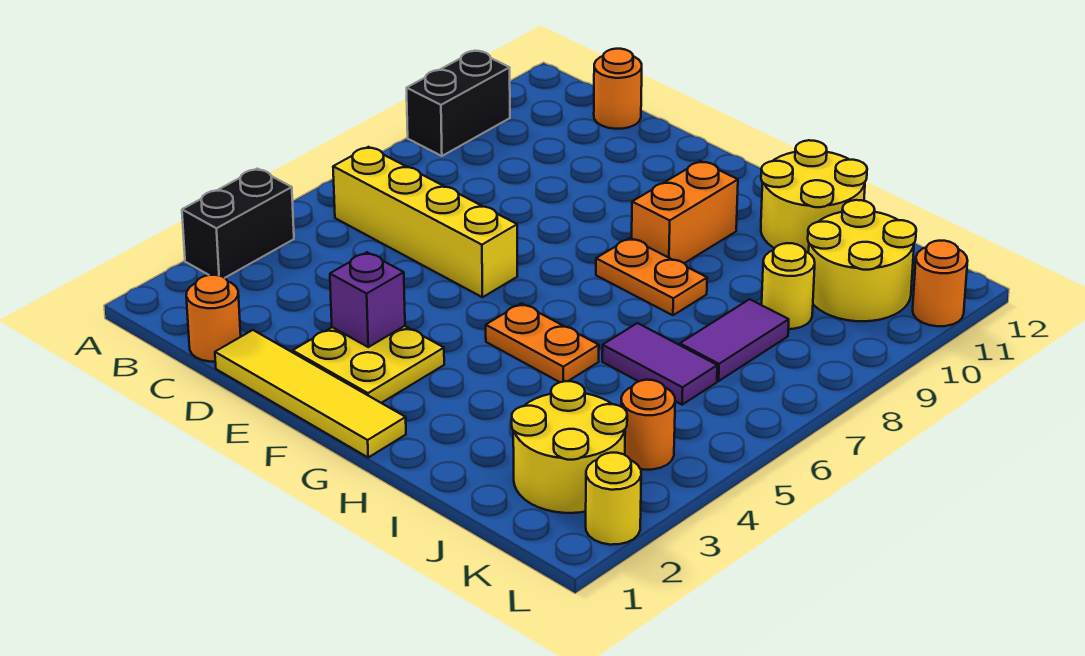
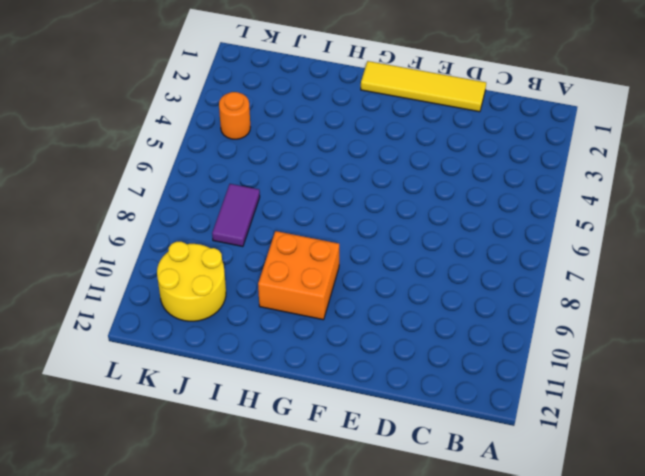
orange 2x2 brick [258,231,339,320] -> orange 1x2 brick [632,161,738,263]
none -> black 1x2 brick [182,169,294,278]
none -> black 1x2 brick [407,51,510,156]
none -> yellow 1x4 brick [333,147,517,297]

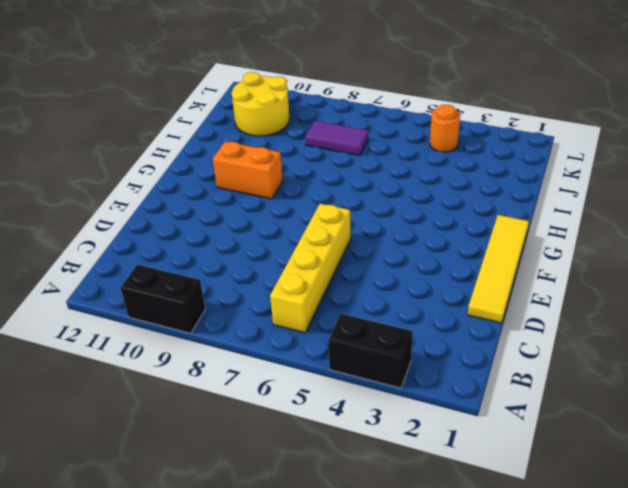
none -> orange 1x1 round brick [186,275,241,362]
none -> orange 1x1 round brick [594,49,642,129]
none -> yellow 2x2 plate [293,326,444,403]

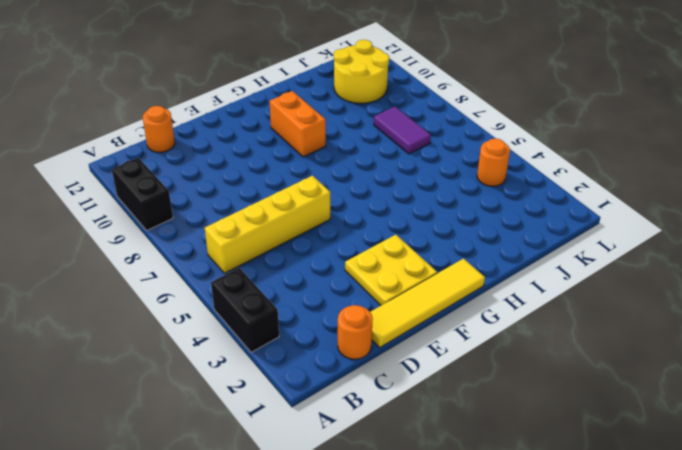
none -> orange 1x2 plate [486,303,599,382]
none -> orange 1x2 plate [596,238,707,315]
none -> yellow 2x2 round brick [761,140,867,253]

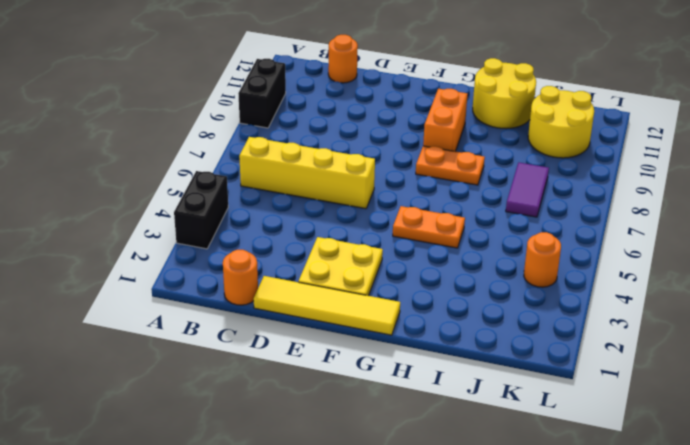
none -> purple 1x2 tile [602,323,717,405]
none -> yellow 2x2 round brick [512,381,627,513]
none -> yellow 1x1 round brick [762,243,815,329]

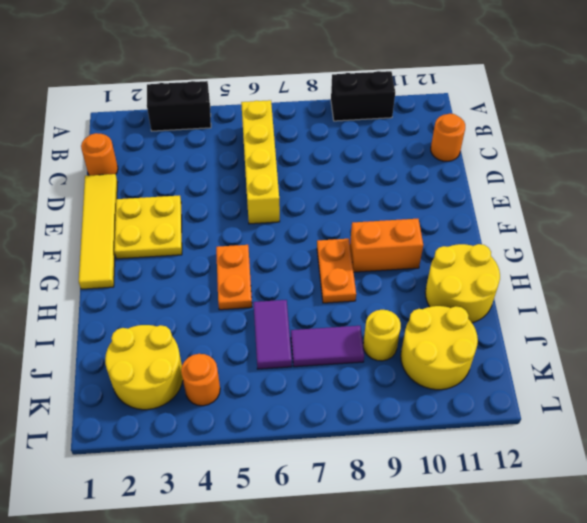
none -> yellow 1x1 round brick [586,453,641,545]
none -> orange 1x1 round brick [913,241,968,326]
none -> purple 1x1 brick [330,252,405,347]

